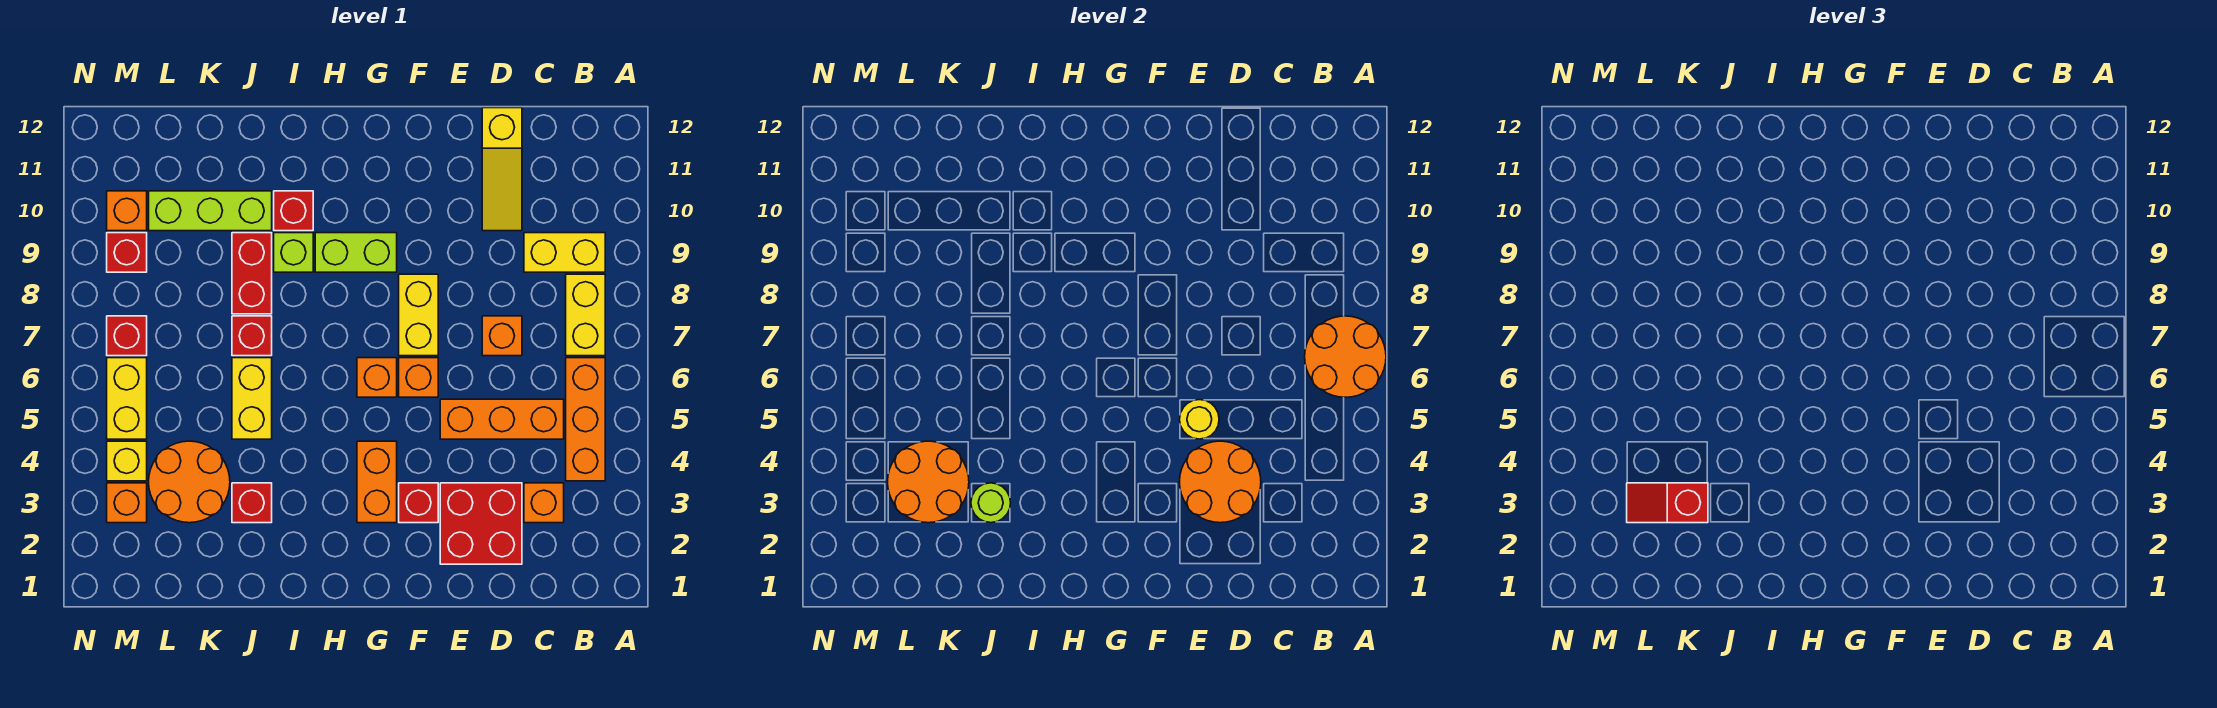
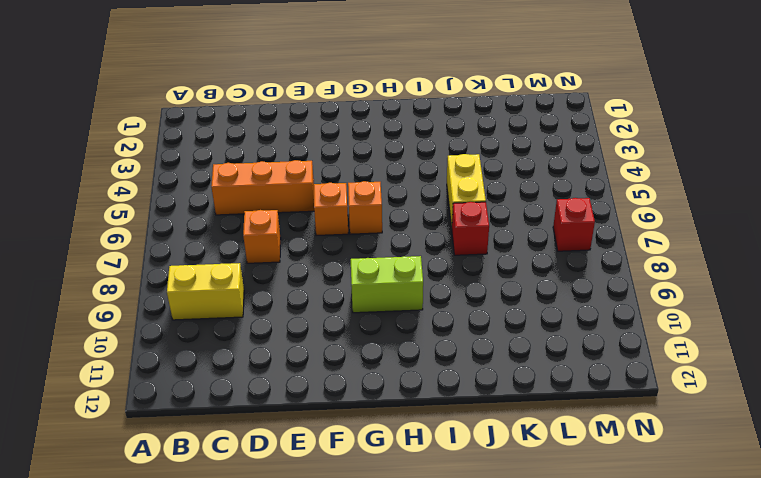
none -> orange 1x3 brick [566,358,605,481]
none -> yellow 1x2 brick [566,274,605,356]
none -> orange 1x1 brick [524,483,564,523]
none -> red 2x2 brick [440,483,522,564]

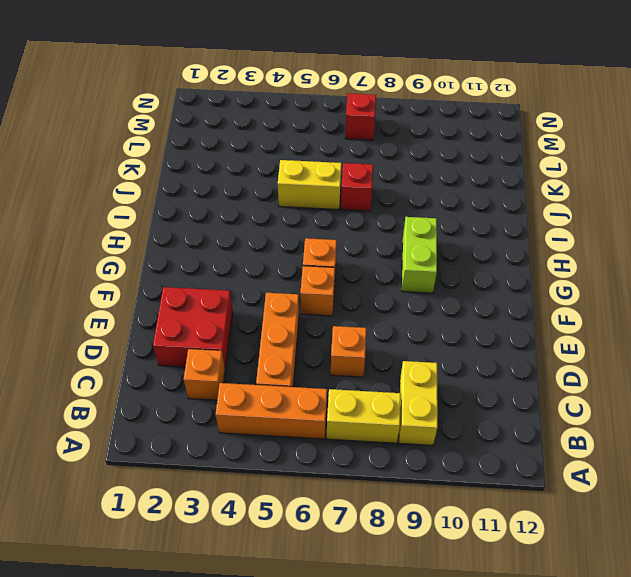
none -> yellow 1x3 slope [482,108,522,231]
none -> red 1x1 brick [399,483,438,523]
none -> yellow 1x2 brick [399,274,438,356]
none -> orange 1x2 brick [357,441,397,523]

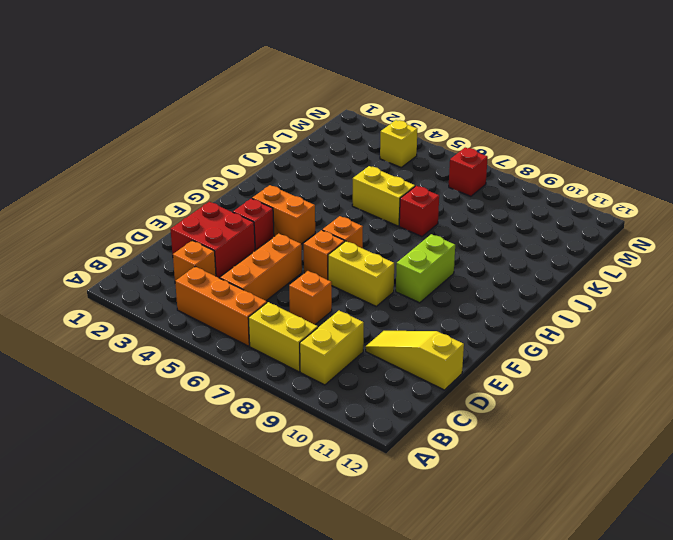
none -> lime 1x1 brick [274,233,313,272]
none -> red 1x1 brick [274,191,313,231]
none -> red 1x1 brick [232,483,272,523]
none -> red 1x2 brick [232,233,272,314]

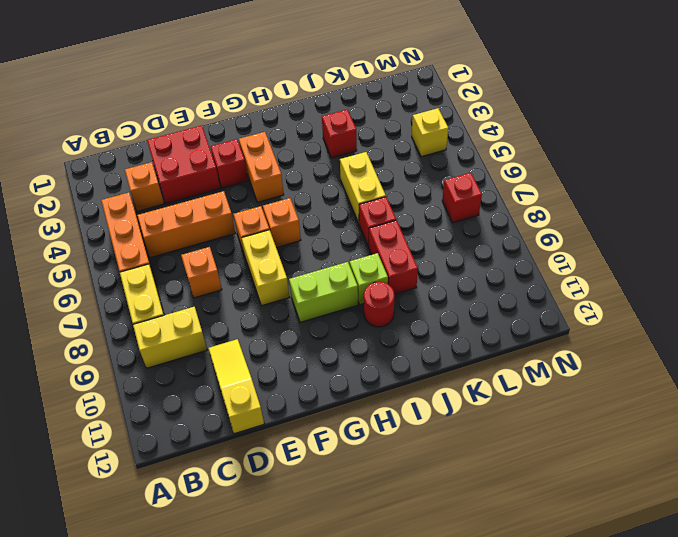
red 1x1 round brick [364,282,395,327] -> red 1x1 brick [274,191,313,231]
none -> lime 1x3 brick [149,191,272,231]
none -> orange 2x2 round brick [149,441,230,523]
none -> orange 1x1 brick [107,483,147,523]
none -> yellow 1x2 brick [107,358,147,439]

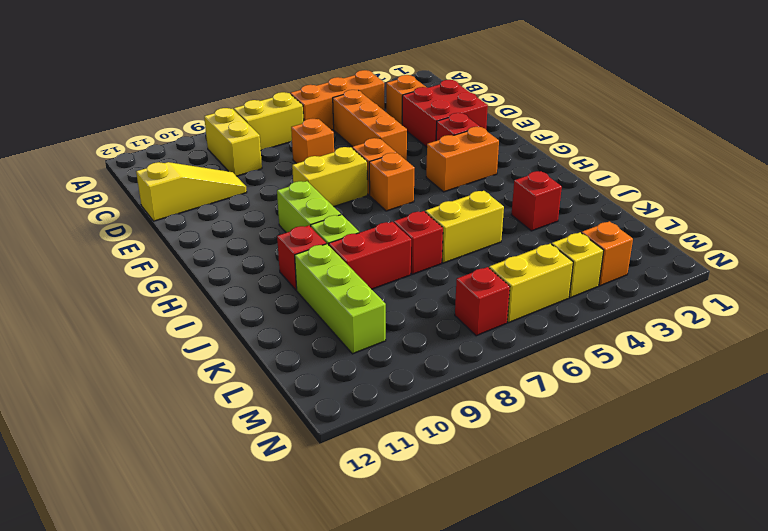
none -> orange 2x2 round brick [149,441,230,523]
none -> red 1x1 brick [107,233,147,272]
none -> orange 1x1 brick [107,191,147,231]
none -> orange 2x2 round brick [1305,316,1386,397]

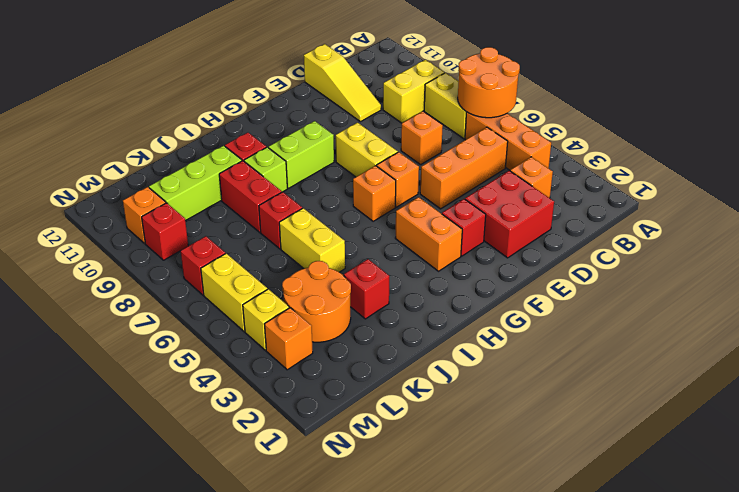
none -> orange 2x2 round brick [1180,441,1261,523]
none -> yellow 1x1 round brick [1180,400,1219,439]
none -> lime 1x1 round brick [971,483,1011,523]
none -> orange 2x2 round brick [888,441,969,523]

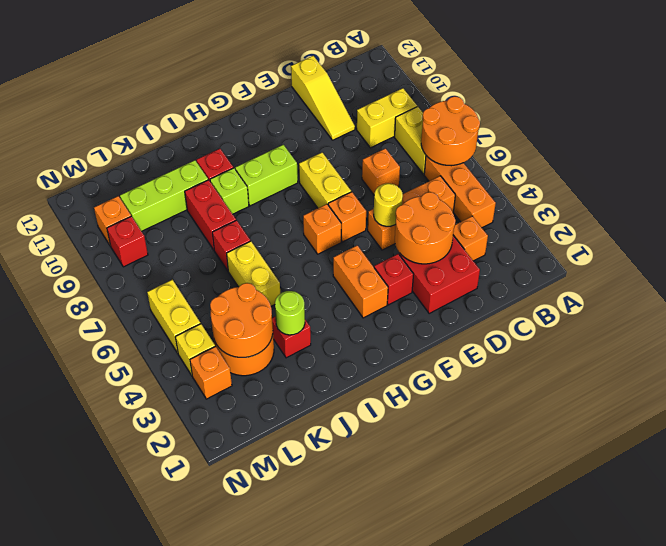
none -> red 1x1 brick [107,316,147,356]
none -> red 1x2 slope [1627,483,1708,523]

